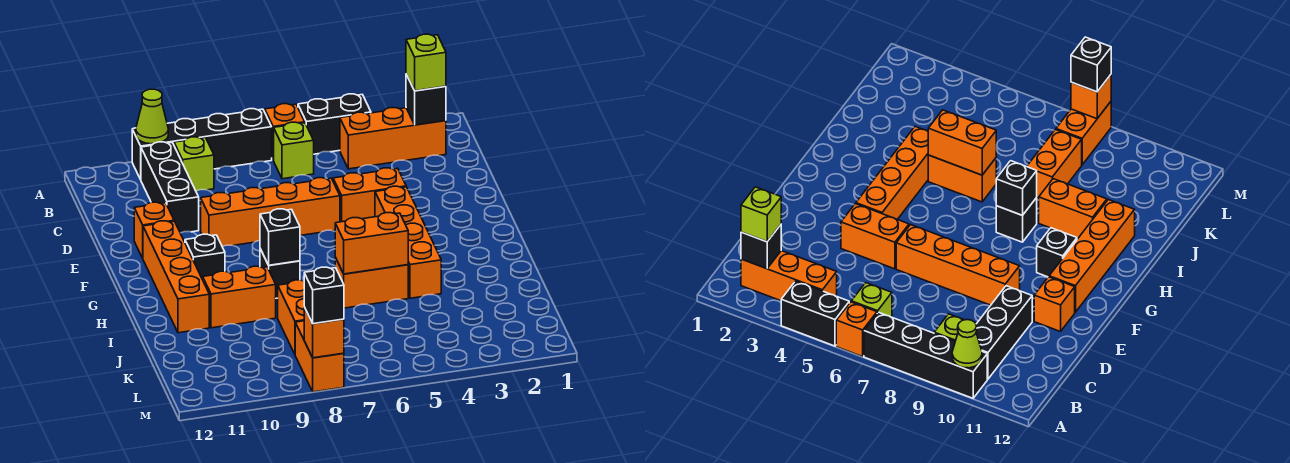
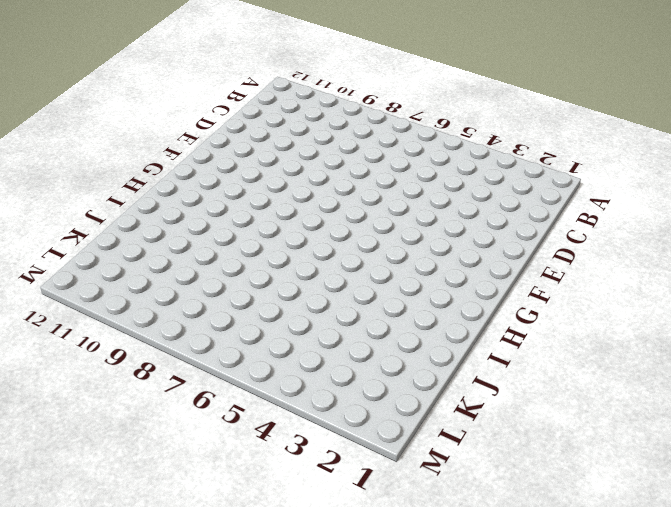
none -> black 1x2 brick [298,94,371,154]
none -> orange 1x1 brick [265,104,305,160]
none -> black 1x4 brick [132,109,272,180]

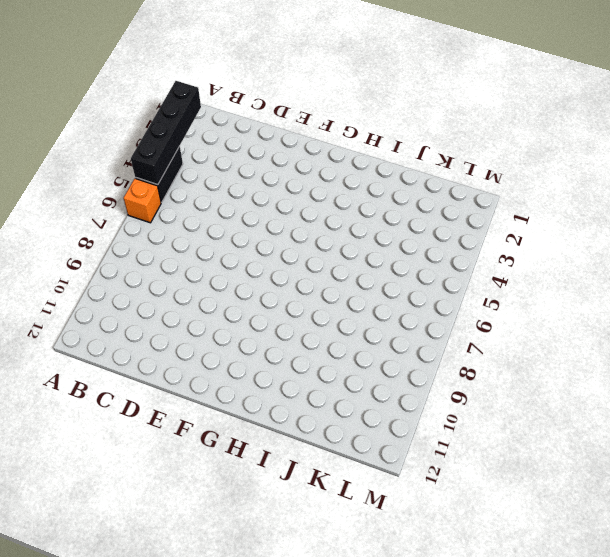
black 1x4 brick [131,81,201,185] -> black 1x4 brick moved to [132,109,272,180]
none -> orange 1x3 brick [340,108,446,169]
none -> lime 1x1 brick [274,122,314,179]
none -> lime 1x1 brick [174,137,214,191]

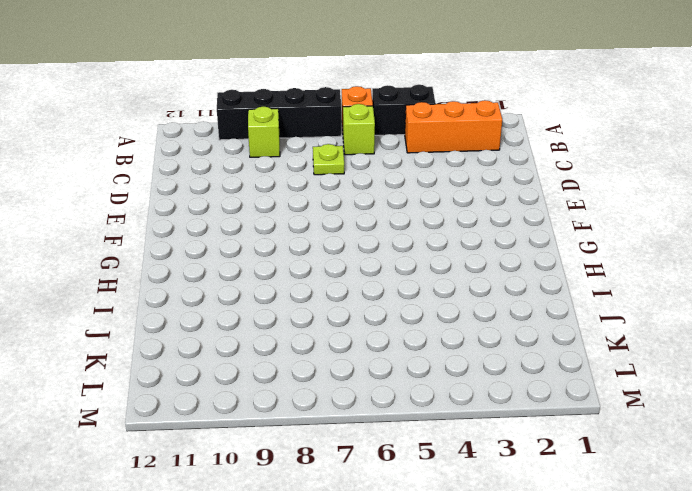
lime 1x1 plate [313,144,344,175] -> none
none -> black 1x3 brick [141,142,199,233]
none -> orange 1x2 brick [333,168,406,222]
none -> orange 1x4 brick [201,178,340,247]

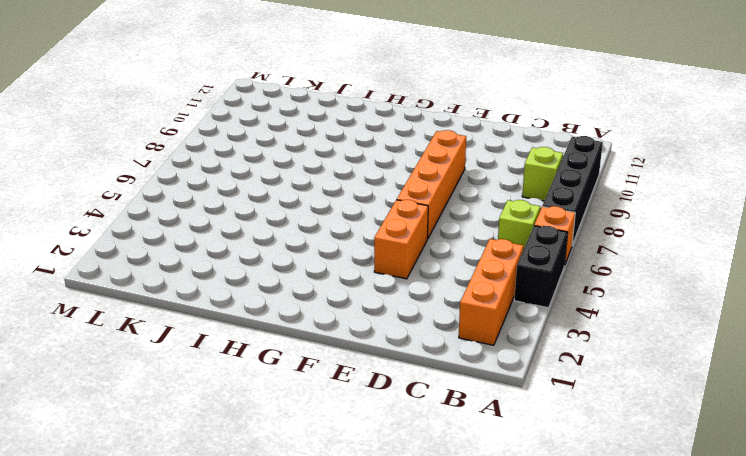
none -> black 1x3 brick [141,142,199,233]
none -> orange 1x1 brick [134,202,174,258]
none -> orange 1x4 brick [375,186,441,298]

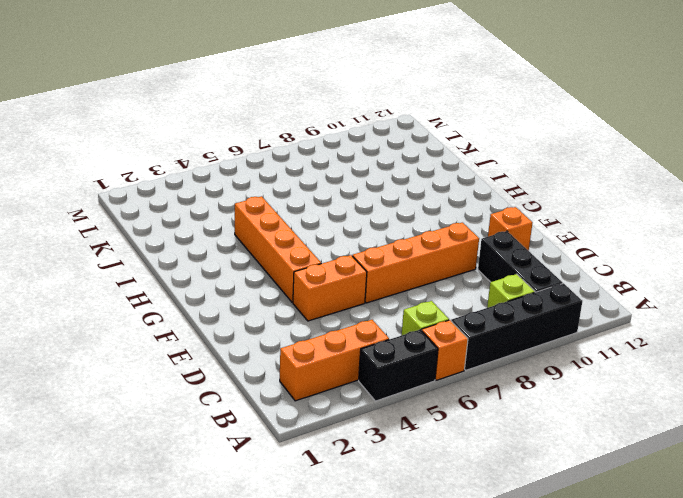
none -> orange 1x4 brick [143,221,209,333]
none -> black 1x1 brick [185,234,225,279]
none -> black 1x1 brick [260,249,300,298]

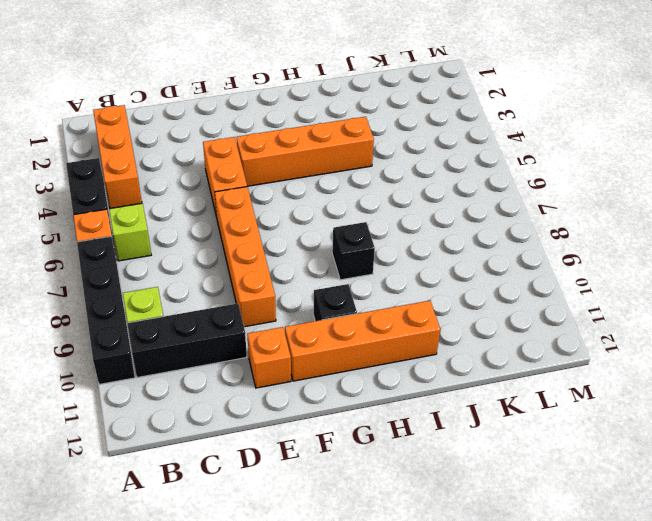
none -> orange 1x2 brick [335,258,408,308]
none -> orange 1x2 brick [203,266,276,328]
none -> orange 1x2 brick [278,280,304,354]

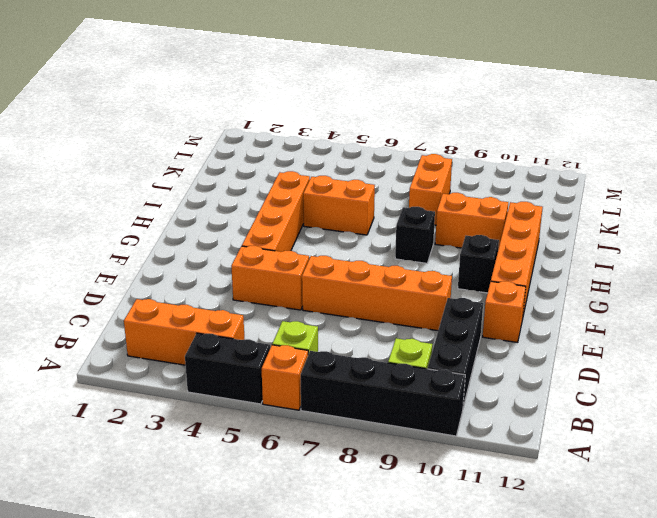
none -> orange 1x2 brick [295,321,344,392]
none -> lime 1x1 cone [136,89,168,144]
none -> black 1x1 brick [406,74,446,125]

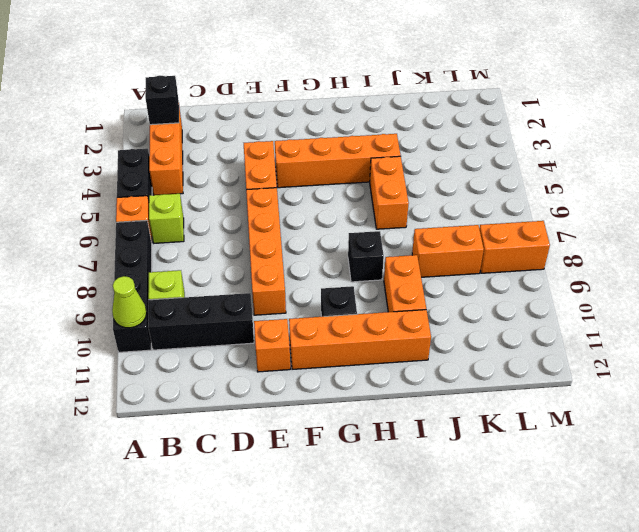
none -> black 1x1 brick [260,209,300,265]
none -> orange 1x2 brick [335,213,408,274]
none -> orange 1x1 brick [304,307,344,358]

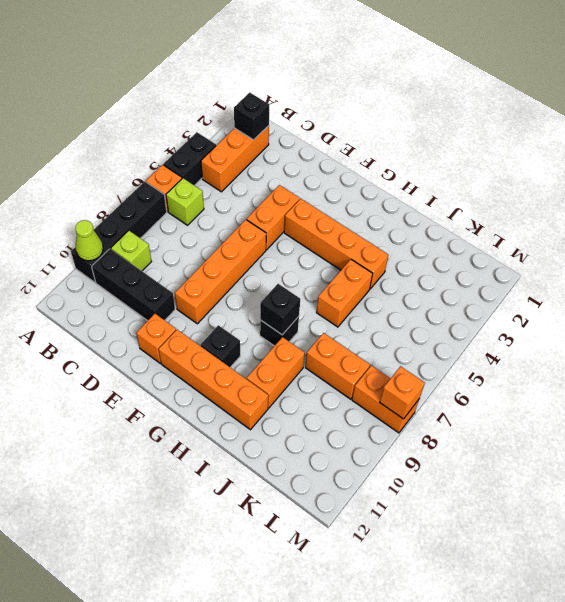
none -> orange 1x2 brick [335,213,408,274]
none -> lime 1x1 brick [406,34,446,91]
none -> black 1x1 brick [304,267,344,324]

